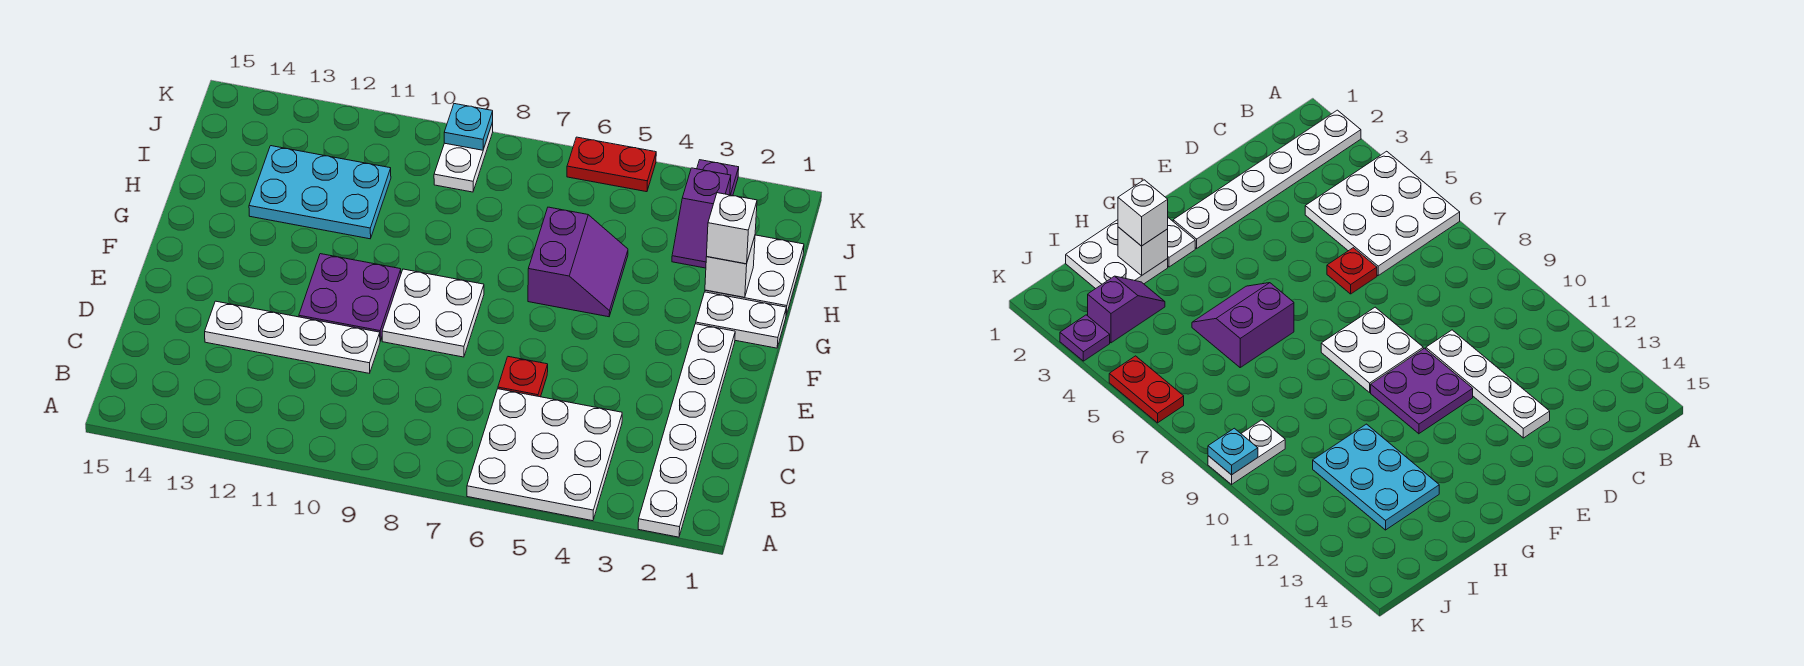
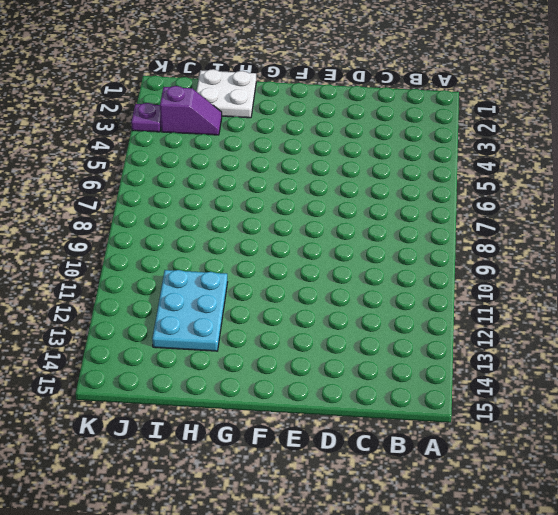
none -> white 1x6 plate [638,324,735,537]
none -> white 3x3 plate [467,389,622,521]
none -> red 1x1 plate [498,357,548,397]

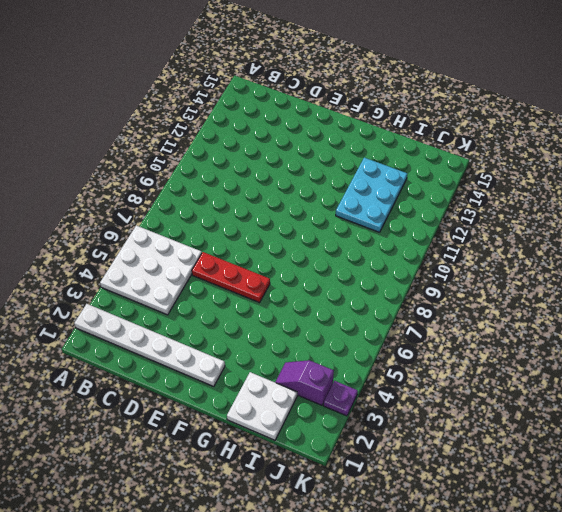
red 1x3 plate [192,252,270,303] -> red 1x1 plate [498,357,548,397]
none -> white 1x4 plate [205,301,380,373]
none -> white 2x2 plate [382,269,484,357]
none -> purple 2x2 plate [299,254,401,341]

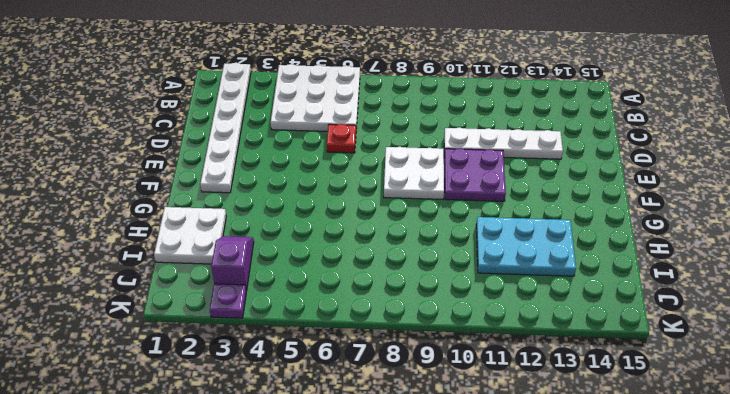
none -> white 1x2 plate [696,292,786,348]
none -> purple 2x2 slope [528,207,628,317]
none -> white 1x2 plate [434,122,493,192]

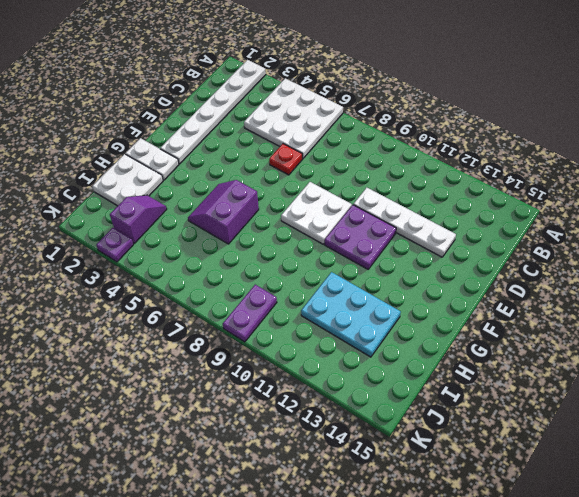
purple 1x2 plate [223,285,277,342] -> white 1x2 plate [434,122,493,192]
none -> red 1x2 plate [567,137,656,192]
none -> white 1x1 brick [705,236,755,297]
none -> cyan 1x1 plate [444,104,493,150]

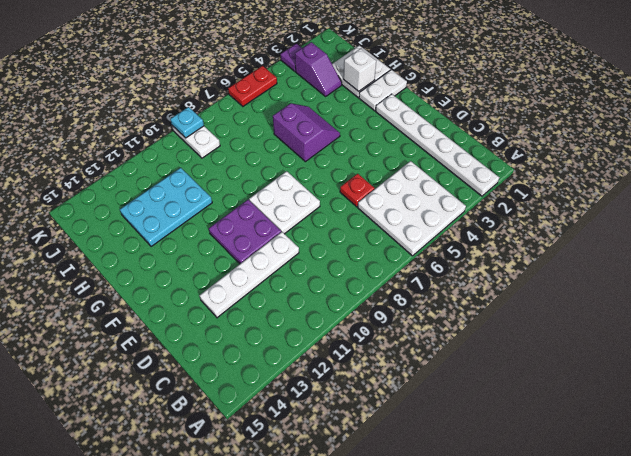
none -> white 1x1 brick [707,193,757,264]

